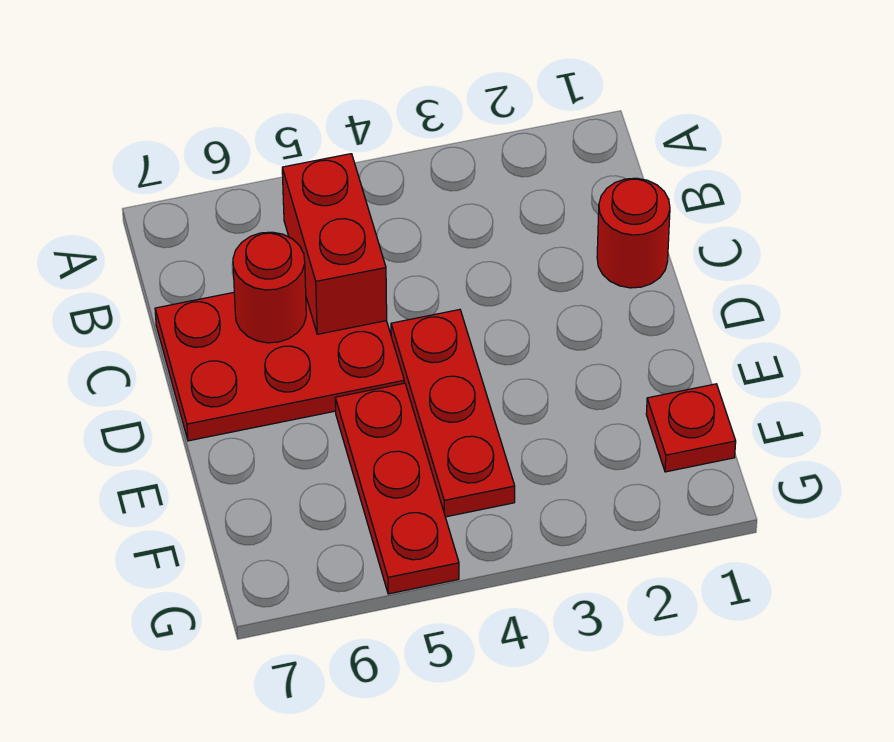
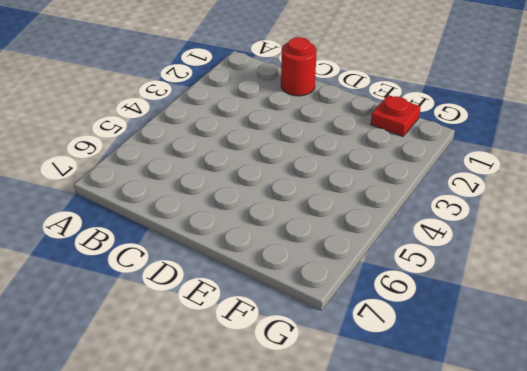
none -> red 2x3 plate [155,292,404,441]
none -> red 1x3 plate [391,310,515,517]

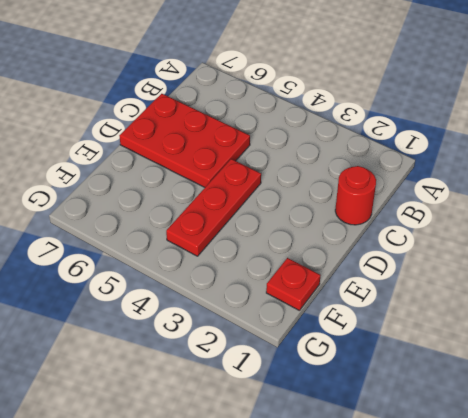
none -> red 1x3 plate [335,383,459,594]
none -> red 1x2 brick [282,154,387,334]

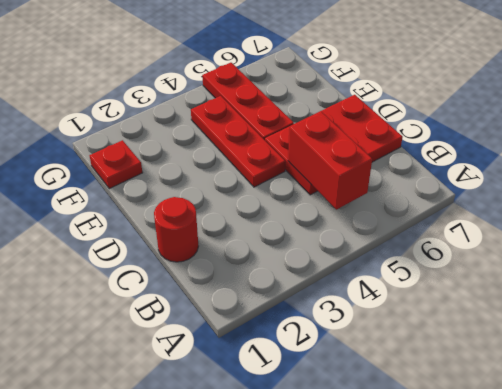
none -> red 1x1 round brick [233,232,306,343]

